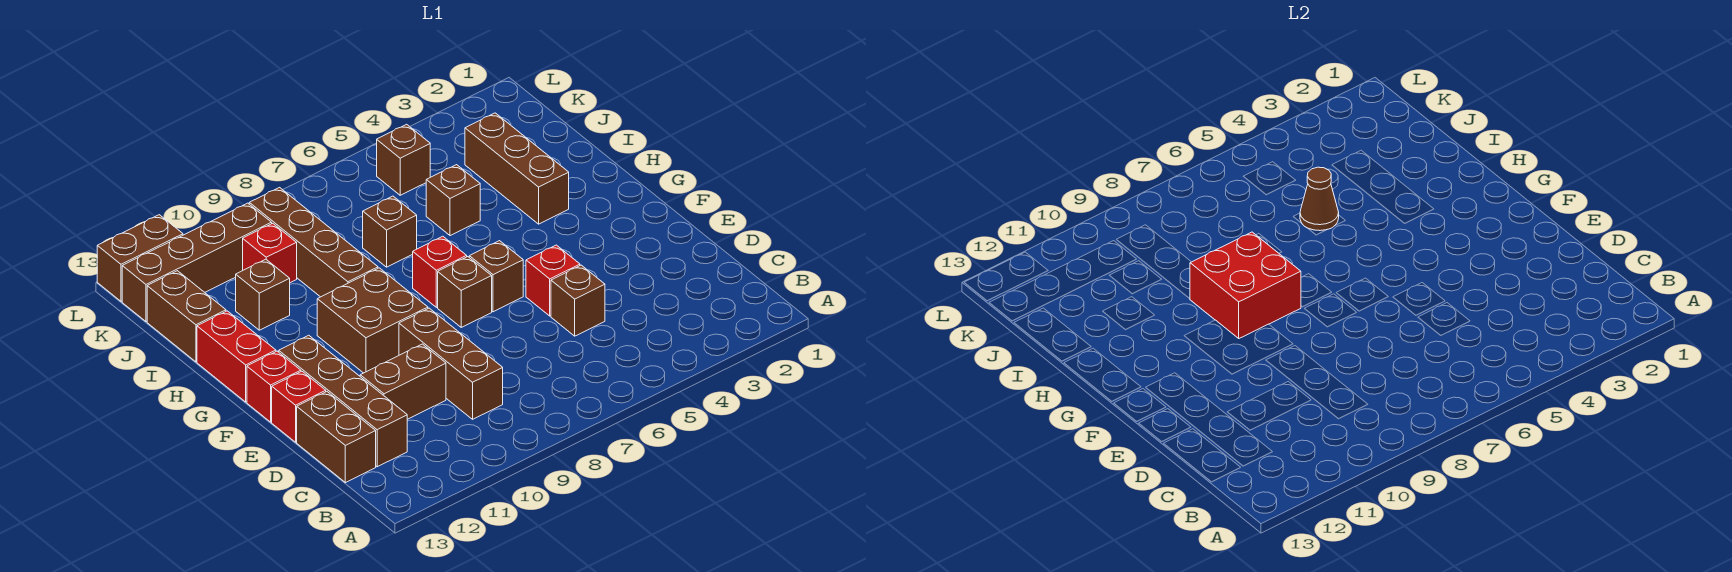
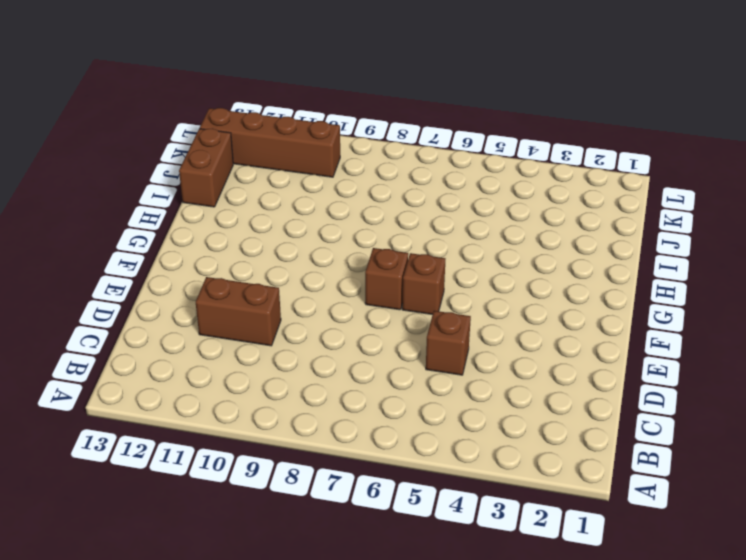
none -> brown 1x3 brick [399,308,503,419]
none -> brown 1x4 brick [279,335,407,467]
none -> brown 1x2 brick [297,392,376,483]

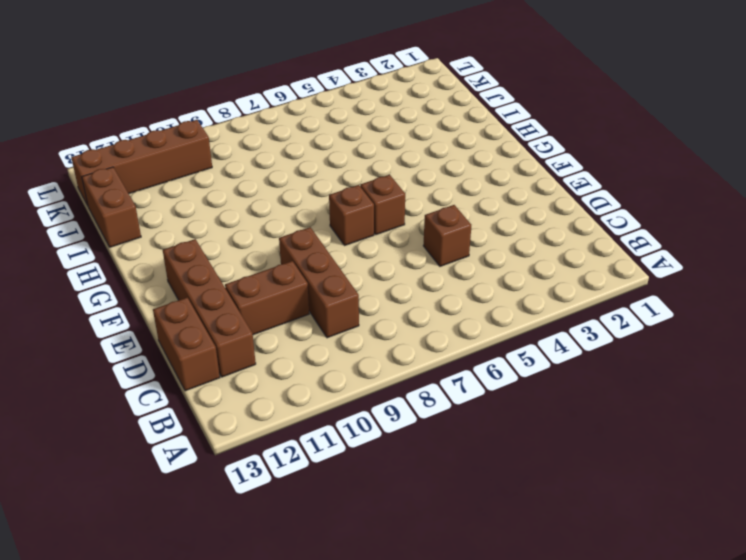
none -> red 1x1 brick [526,245,580,316]
none -> red 1x1 brick [272,371,326,442]
none -> brown 2x2 brick [317,268,428,373]

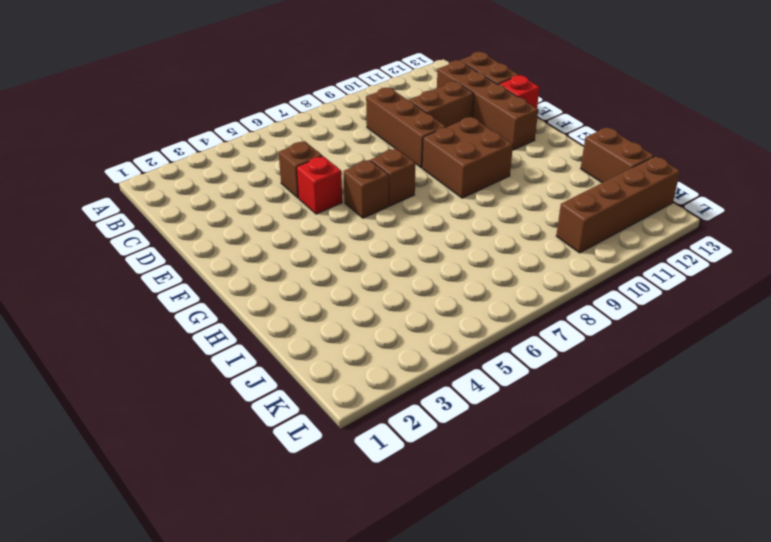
none -> red 1x1 brick [247,351,301,422]
none -> red 1x1 brick [413,236,467,307]
none -> red 1x2 brick [197,311,276,402]

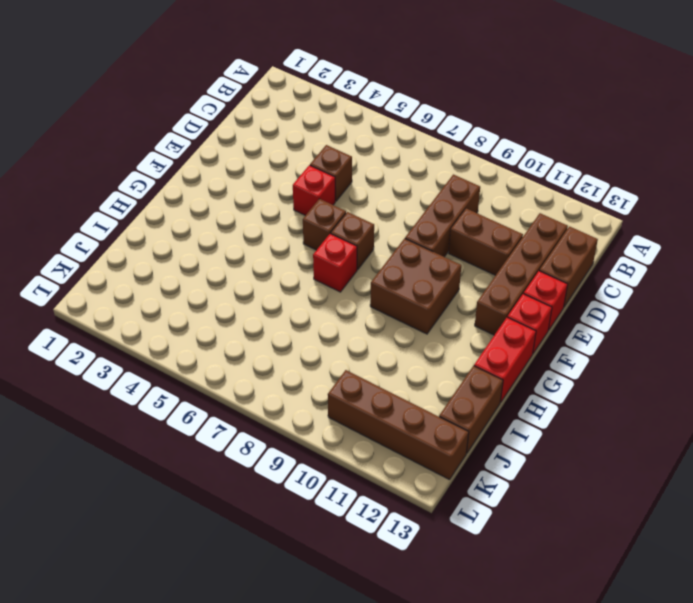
none -> brown 1x3 brick [465,113,569,224]
none -> brown 1x4 brick [249,188,378,297]
none -> brown 1x1 brick [426,165,480,236]

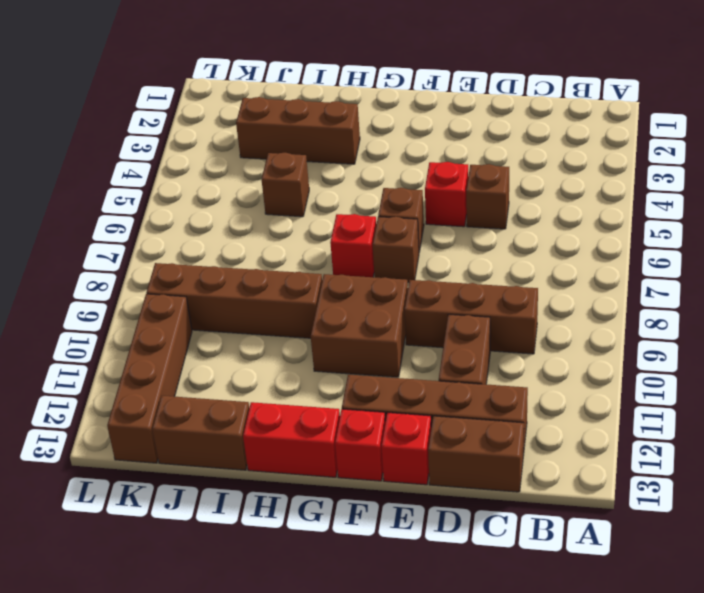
none -> brown 1x1 brick [363,196,417,267]
none -> brown 1x1 brick [236,259,290,330]
none -> red 1x1 brick [243,223,297,283]

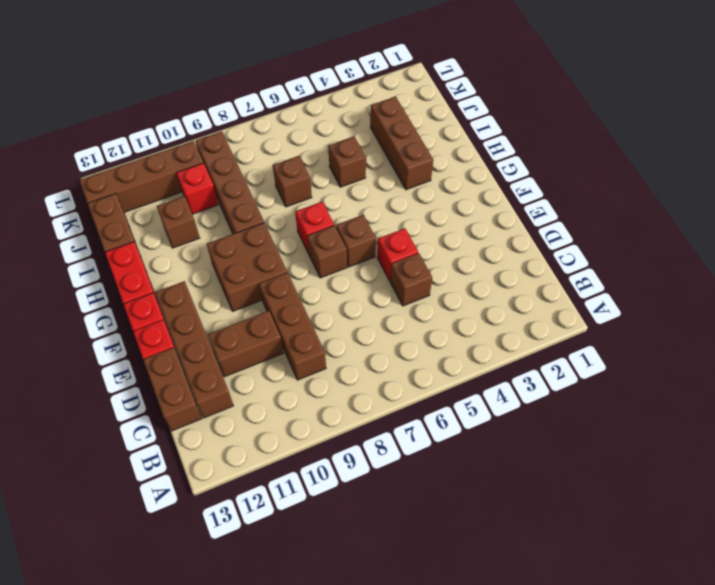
none -> brown 1x1 brick [377,124,430,195]
none -> brown 1x2 brick [97,215,183,301]
none -> red 2x2 brick [1190,232,1301,338]

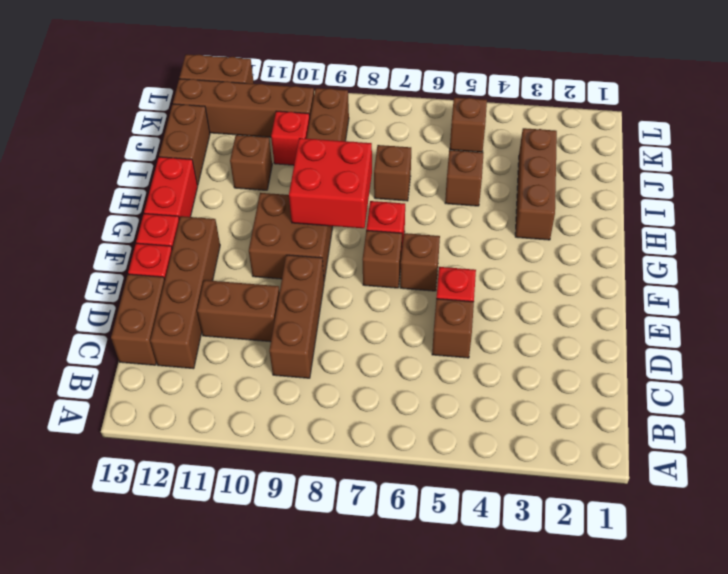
none -> brown 1x1 cone [1300,167,1339,231]

